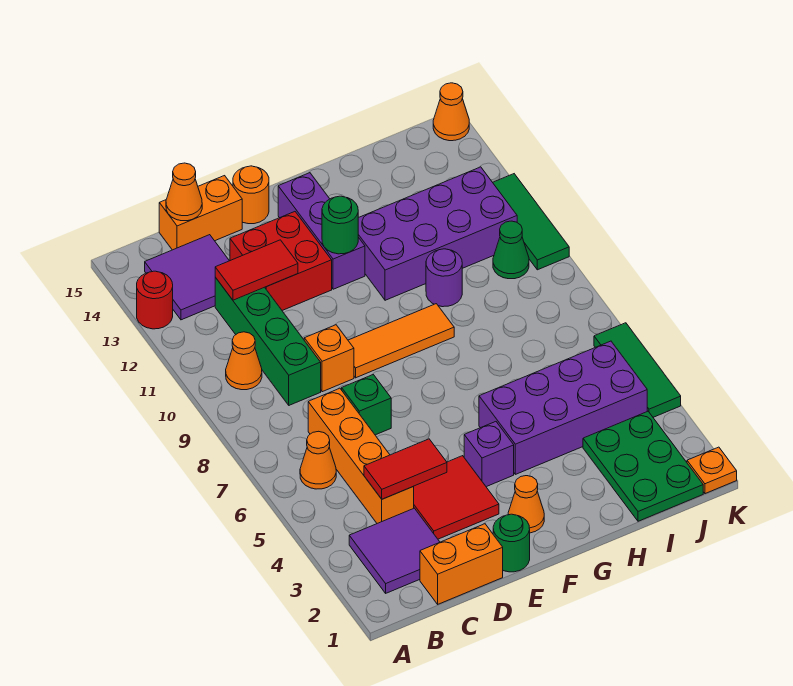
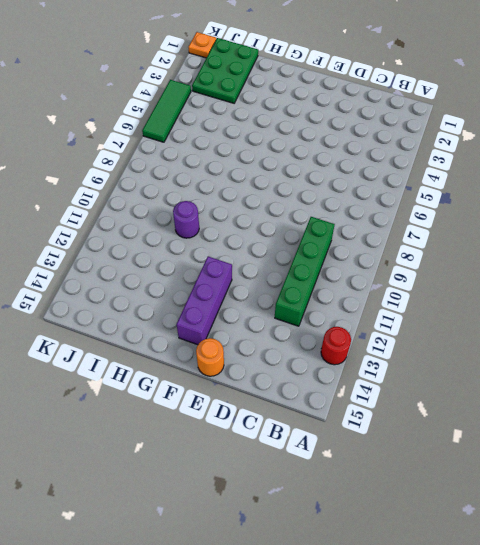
none -> purple 2x2 tile [349,508,440,593]
none -> orange 1x1 cone [300,431,336,489]
none -> orange 1x1 cone [226,332,262,390]
none -> purple 2x2 tile [145,235,229,320]

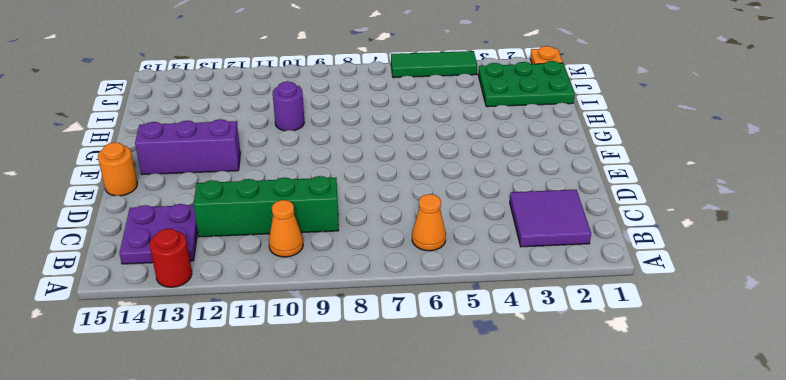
purple 2x2 plate [119,204,198,264] -> purple 2x2 tile [145,235,229,320]
none -> orange 1x2 brick [420,524,503,604]
none -> orange 1x4 brick [308,388,414,523]
none -> orange 1x2 brick [159,176,242,250]
none -> red 2x2 tile [413,456,499,539]

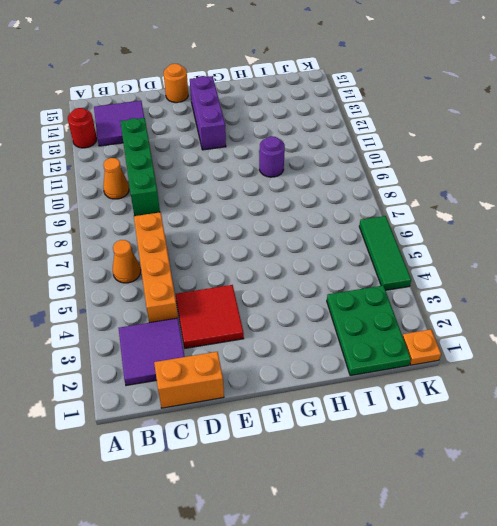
none -> orange 1x2 brick [159,176,242,250]
none -> green 1x1 brick [342,375,391,435]
none -> orange 1x1 brick [304,325,354,392]
none -> red 2x2 brick [230,212,332,310]

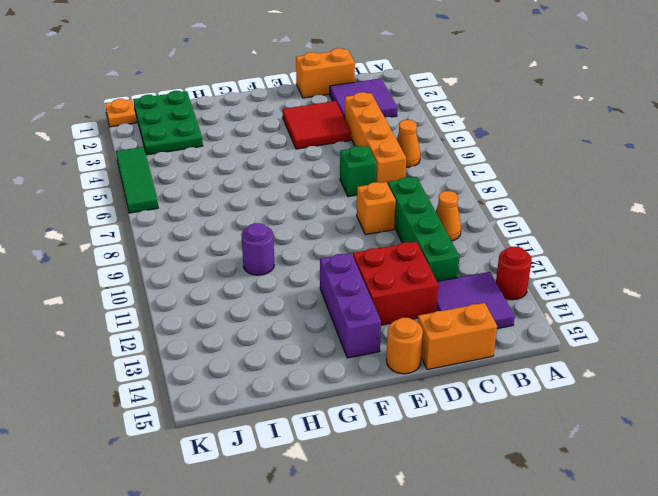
none -> green 1x1 round brick [493,514,530,572]
none -> orange 1x3 tile [348,304,454,378]
none -> orange 1x1 cone [508,476,544,533]
none -> purple 1x1 brick [464,422,514,487]

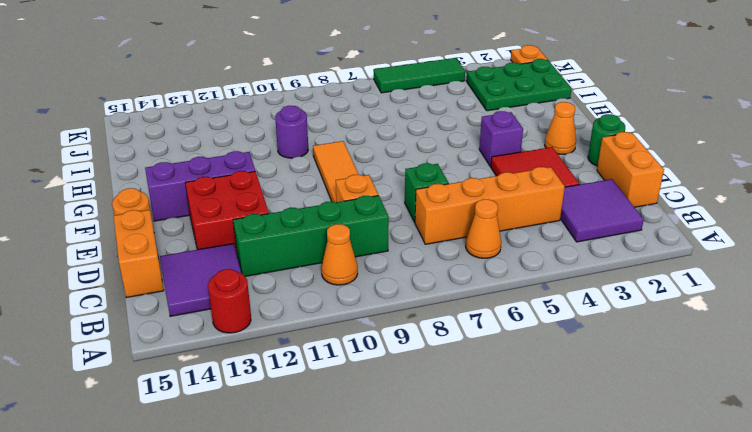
none -> purple 2x4 brick [479,341,647,474]
none -> purple 2x4 brick [358,167,517,300]
none -> green 1x1 cone [493,221,529,279]
none -> green 1x3 tile [493,174,569,270]

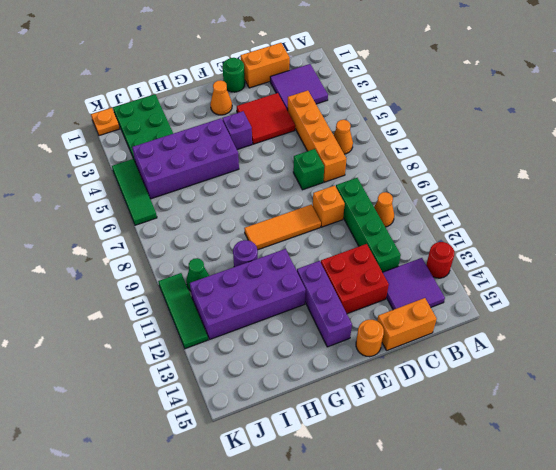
none -> orange 1x1 cone [433,83,469,141]
none -> red 1x2 tile [364,439,447,499]
none -> red 1x2 tile [215,240,298,300]
none -> orange 1x1 cone [166,163,202,221]

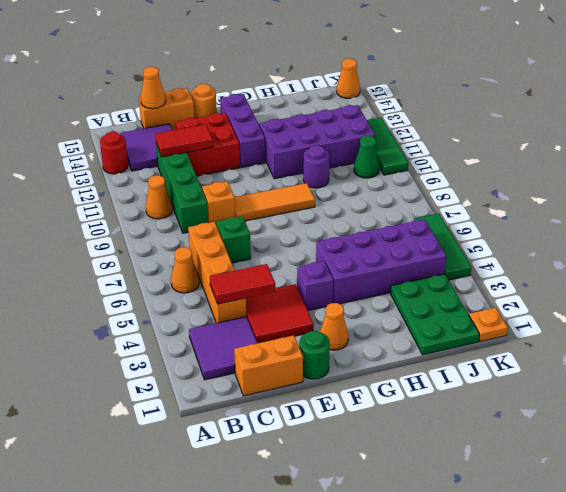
none -> green 1x1 round brick [322,196,358,254]

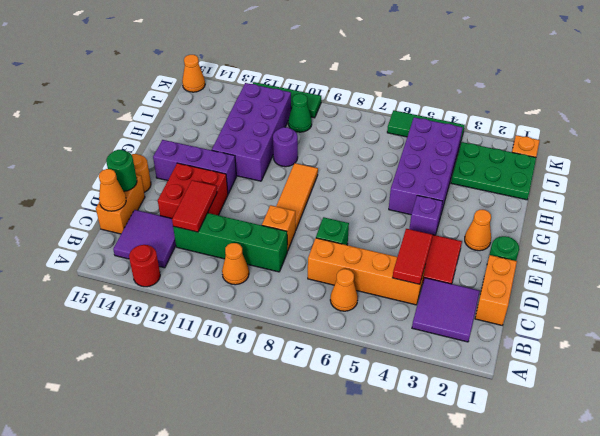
green 1x1 round brick [106,150,137,191] -> green 1x1 round brick moved to [322,196,358,254]

